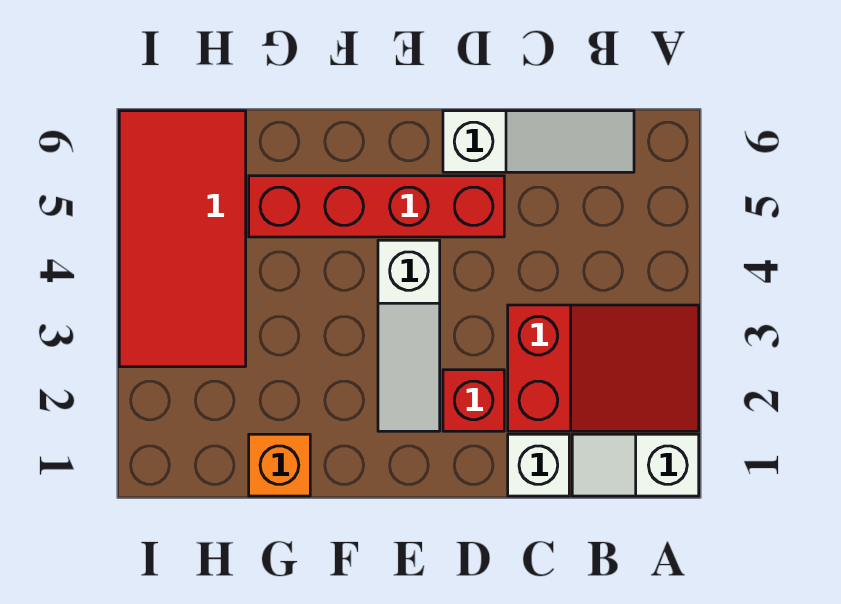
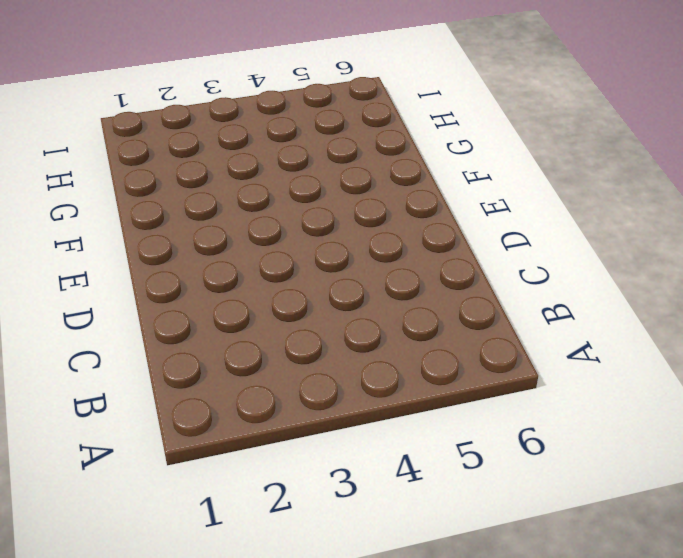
none -> white 1x2 slope [572,434,699,496]
none -> red 2x3 slope [508,305,699,431]

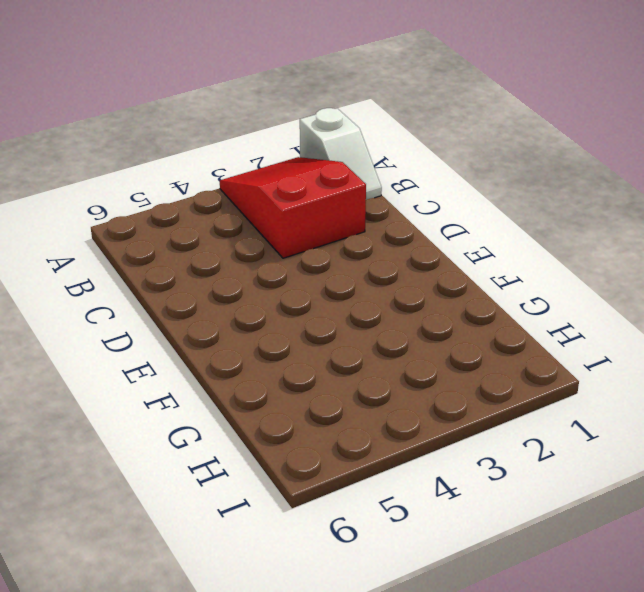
none -> white 1x3 slope [443,111,634,172]
none -> white 1x1 brick [508,434,569,496]

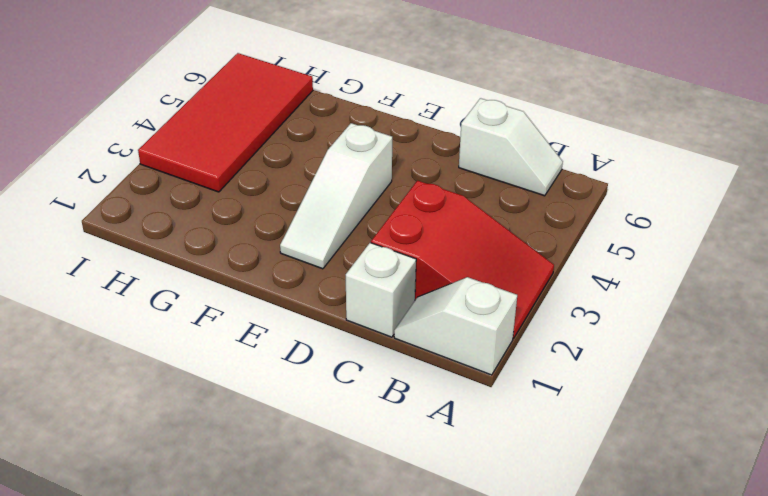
white 1x2 slope [459,98,563,196] -> white 1x3 slope [443,111,634,172]
none -> red 1x1 brick [443,370,504,431]
none -> red 1x4 brick [249,176,504,237]

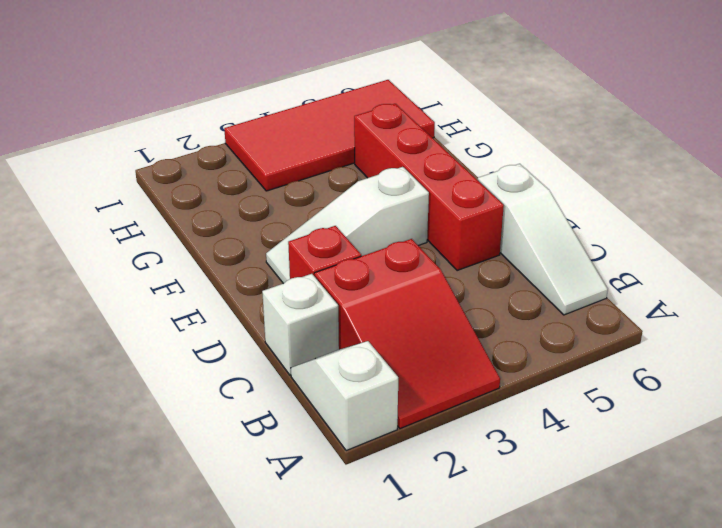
none -> orange 1x1 brick [249,434,310,496]

